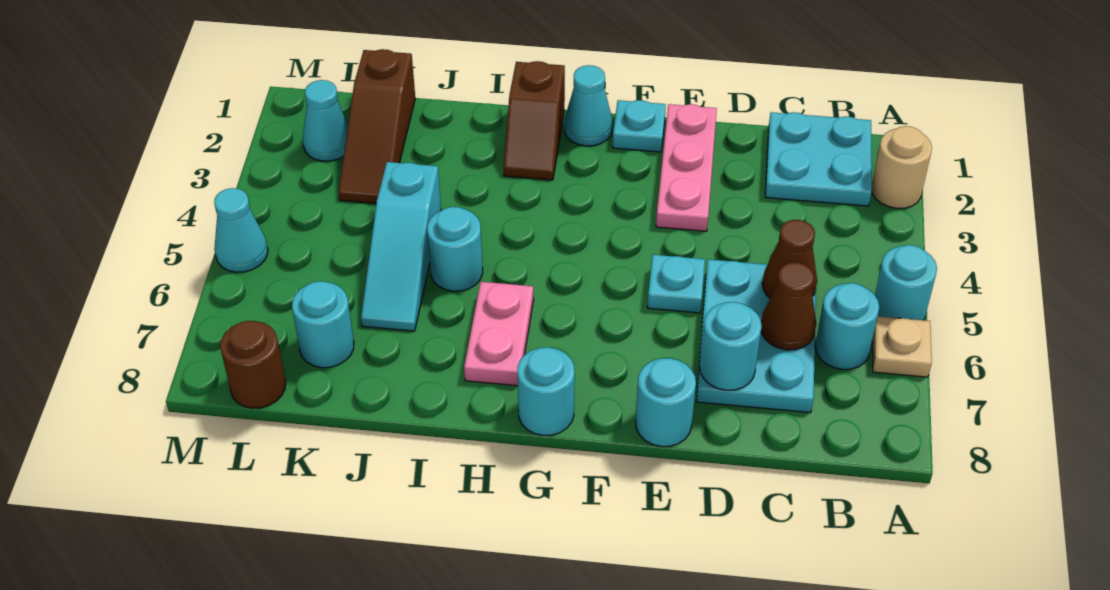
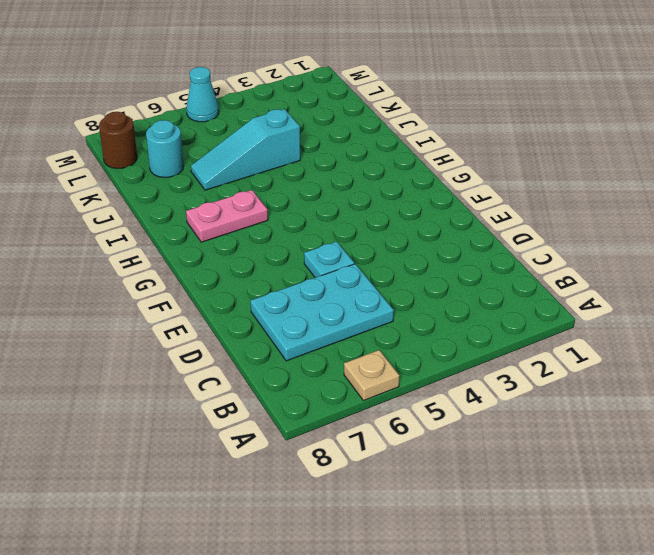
none -> tan 1x1 round brick [872,126,932,208]
none -> cyan 1x1 round brick [875,245,937,320]
none -> cyan 2x2 plate [765,112,872,206]

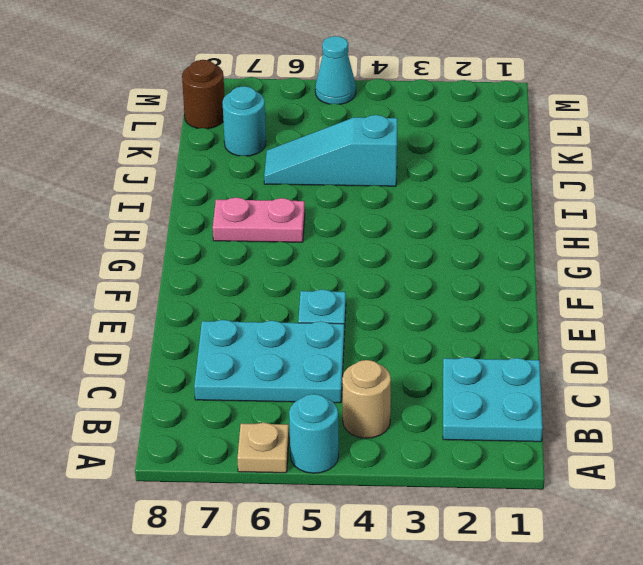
tan 1x1 round brick [342,360,391,438] -> tan 1x1 round brick moved to [872,126,932,208]
none -> cyan 1x1 round brick [815,283,879,369]
none -> pink 1x3 plate [656,104,717,231]
none -> cyan 1x1 round brick [636,358,696,447]

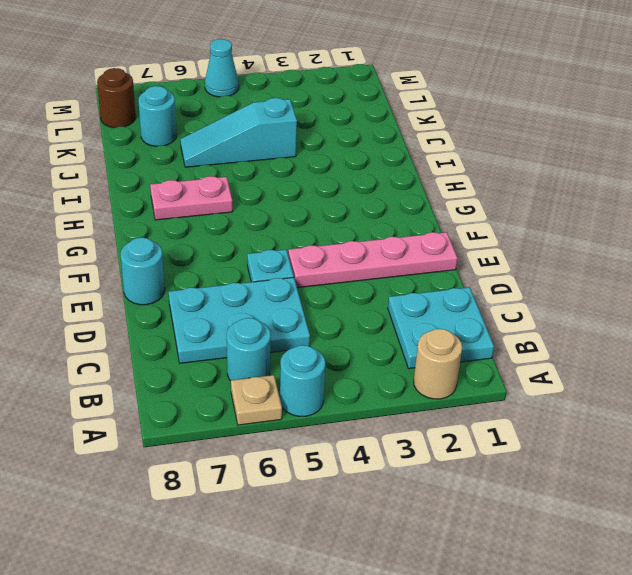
pink 1x4 plate [288,232,458,288] -> pink 1x3 plate [656,104,717,231]
none -> cyan 1x1 plate [613,100,666,152]
none -> cyan 1x1 cone [564,65,613,146]
none -> cyan 1x1 round brick [517,347,575,435]

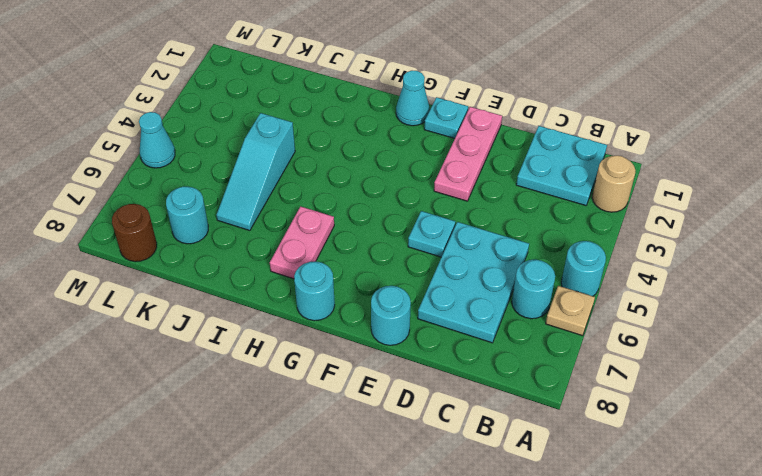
none -> brown 1x2 slope [504,61,565,180]
none -> cyan 1x1 round brick [427,207,483,291]
none -> brown 1x3 slope [339,49,415,204]

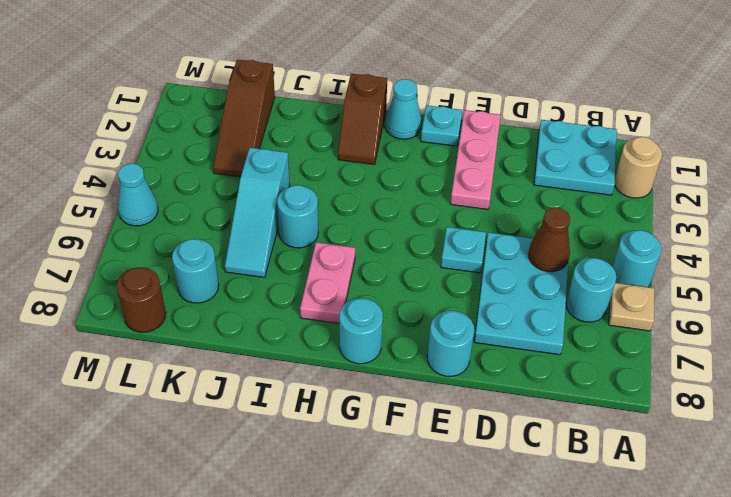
none -> cyan 1x1 cone [303,80,348,161]
none -> brown 1x1 cone [761,262,816,350]
none -> cyan 1x1 round brick [700,302,762,390]

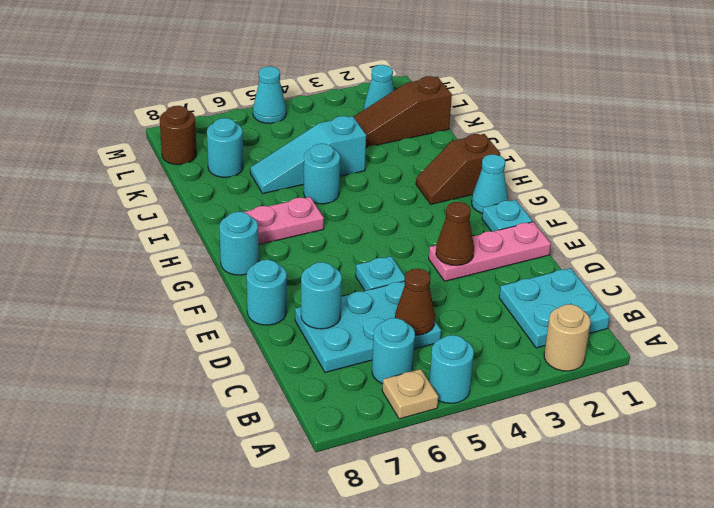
brown 1x1 cone [436,202,474,266] -> brown 1x1 cone moved to [761,262,816,350]

